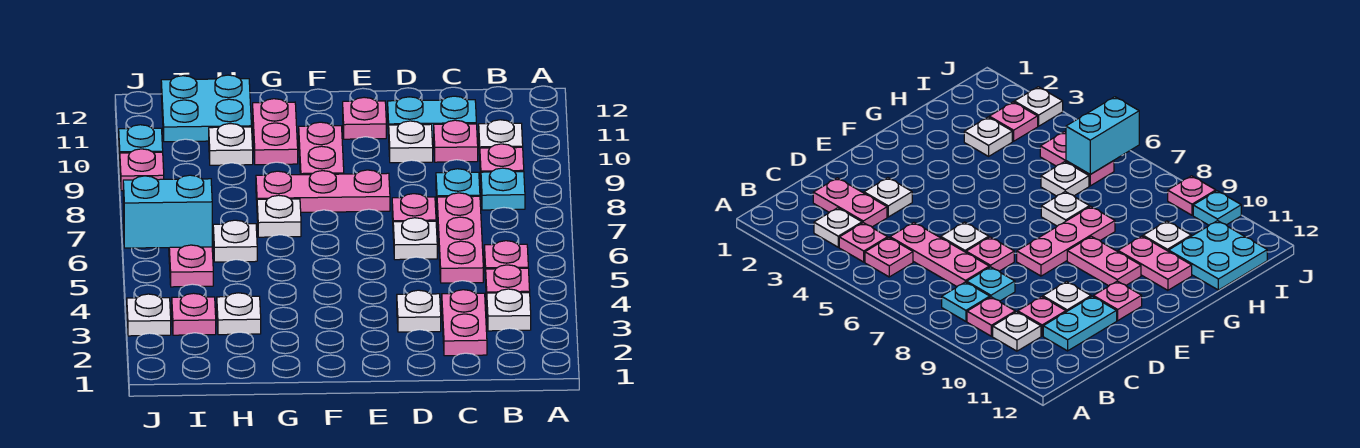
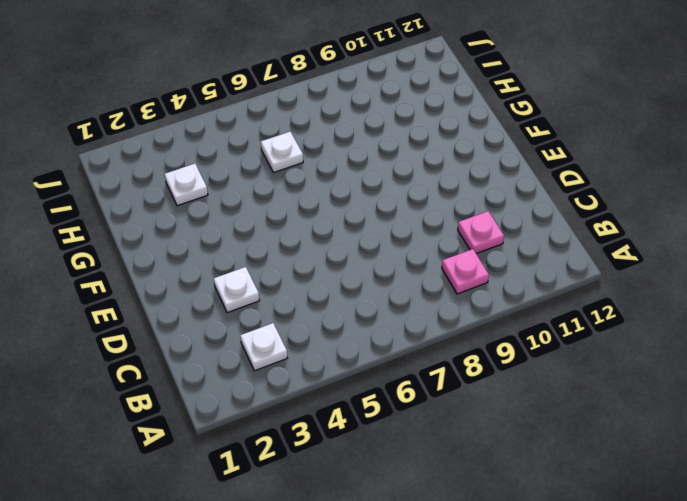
none -> pink 1x1 plate [486,265,530,301]
none -> pink 1x1 plate [484,241,528,280]
none -> cyan 1x1 plate [481,168,525,210]
none -> white 1x1 plate [479,120,523,155]

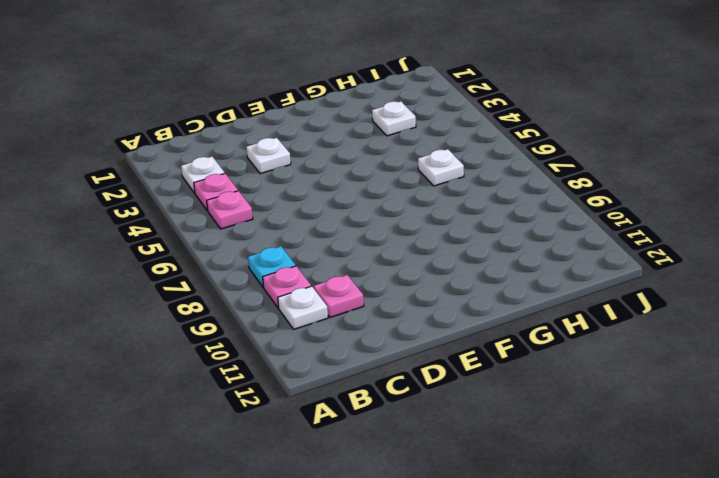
none -> pink 1x2 plate [442,290,487,356]
none -> pink 1x3 plate [437,193,483,283]
none -> cyan 1x1 plate [436,169,480,198]
none -> cyan 1x2 plate [388,96,476,138]

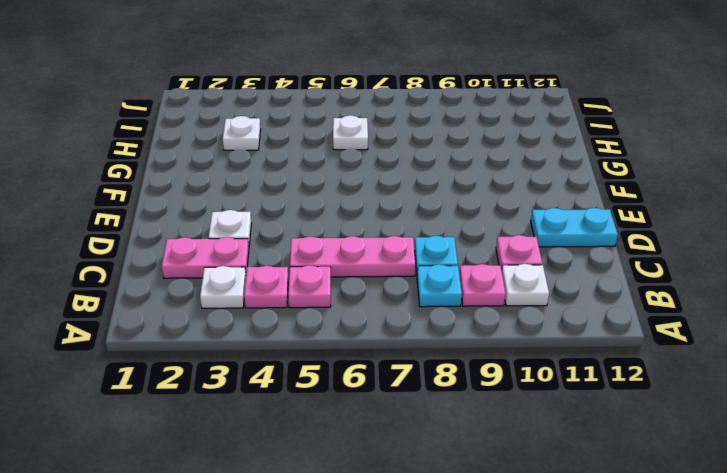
cyan 1x2 plate [531,208,618,247] -> cyan 1x2 plate turned to [388,96,476,138]
none -> white 1x1 plate [393,218,437,260]
none -> pink 1x1 plate [392,194,436,222]
none -> white 1x1 plate [389,121,433,163]
none -> pink 1x3 plate [256,170,390,212]

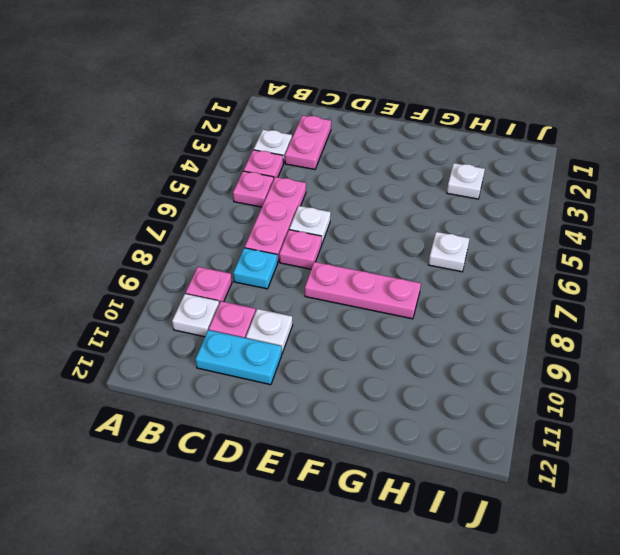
none -> cyan 1x1 plate [481,168,525,210]
none -> white 1x1 plate [397,290,441,332]
none -> pink 1x1 plate [343,97,386,139]
none -> pink 1x2 plate [299,122,344,175]

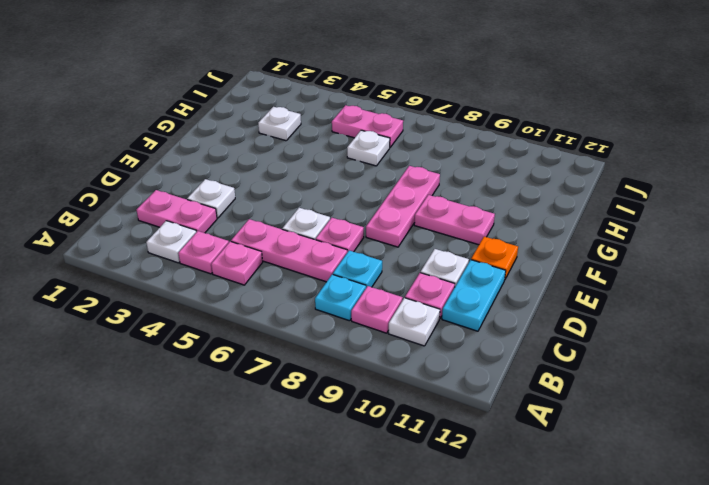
orange 1x1 plate [471,237,518,279] -> pink 1x1 plate [343,97,386,139]
none -> white 1x1 plate [257,195,301,237]
none -> pink 1x2 plate [253,99,298,165]
none -> white 1x1 plate [209,124,253,165]
none -> cyan 2x2 plate [161,75,251,142]

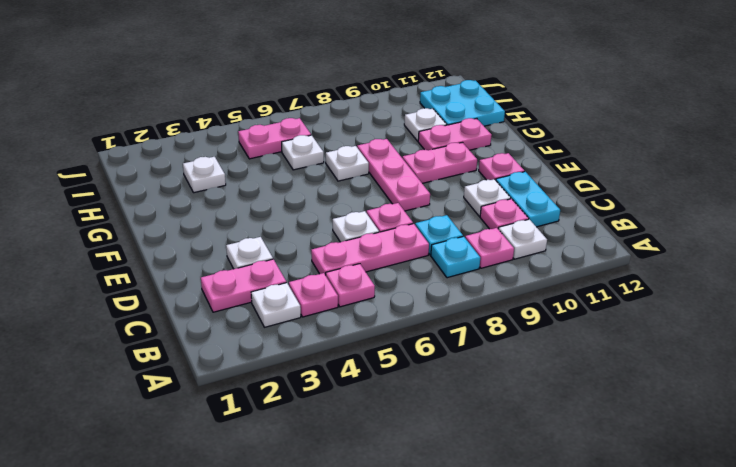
none -> pink 1x1 plate [172,293,216,335]
none -> white 1x1 plate [127,294,171,336]
none -> pink 1x1 plate [120,149,164,191]
none -> cyan 1x1 plate [119,125,163,160]

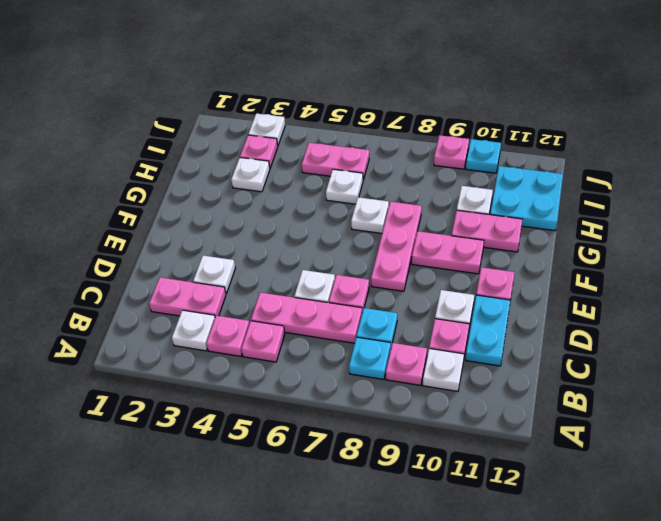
none -> cyan 1x2 brick [123,175,212,248]

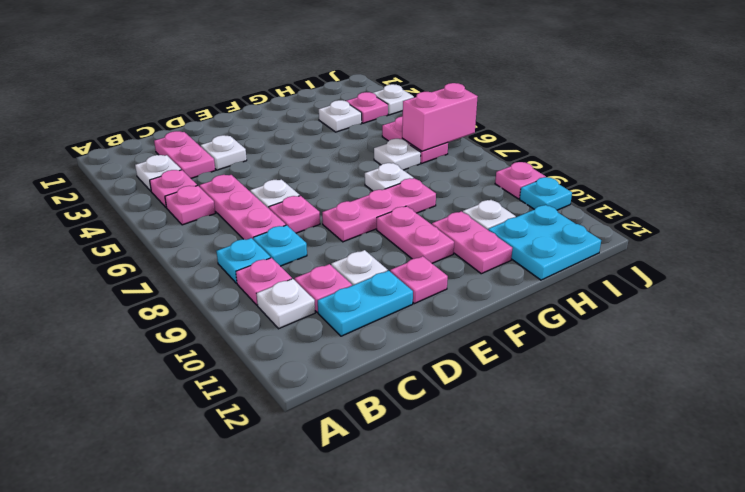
pink 1x2 brick [402,83,478,151] -> cyan 1x2 brick [123,175,212,248]

